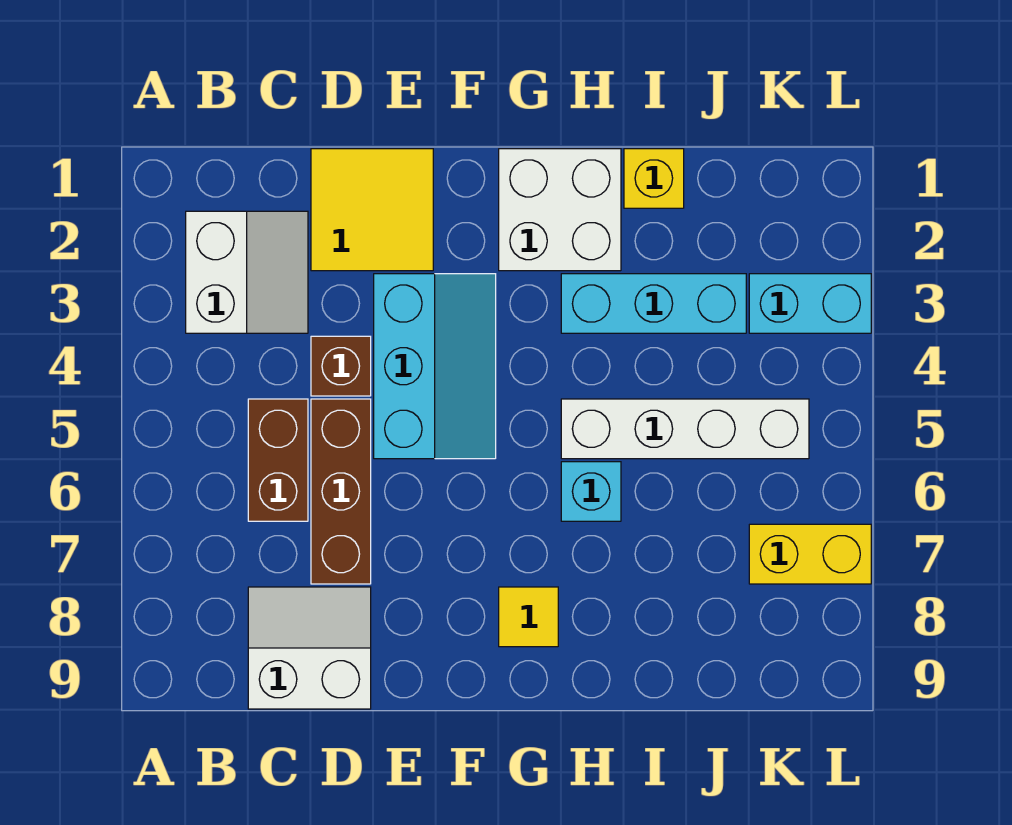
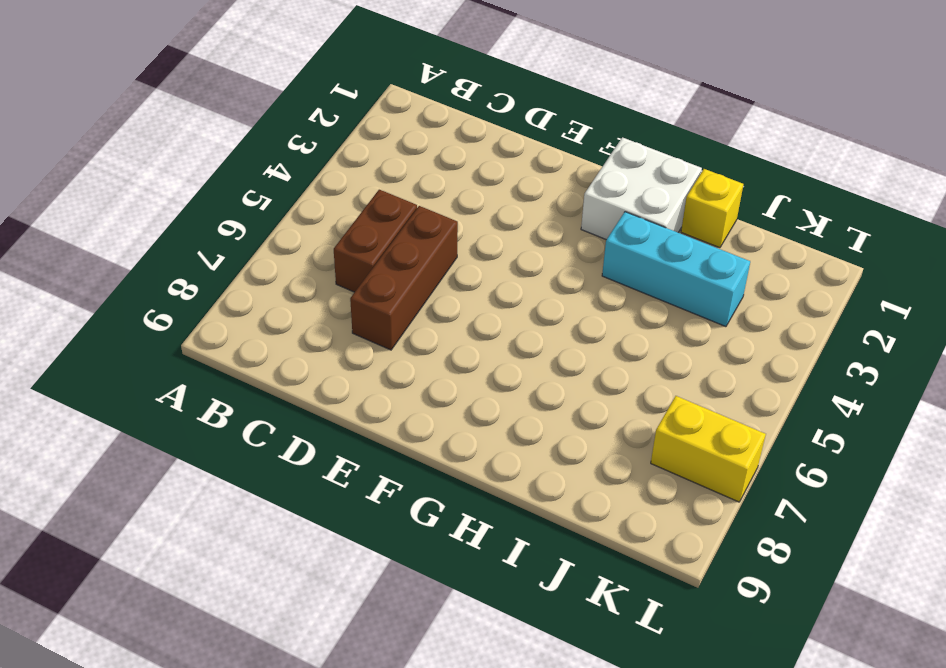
none -> white 2x2 slope [186,211,308,333]
none -> white 2x2 slope [248,587,371,709]
none -> yellow 2x2 tile [311,149,433,271]

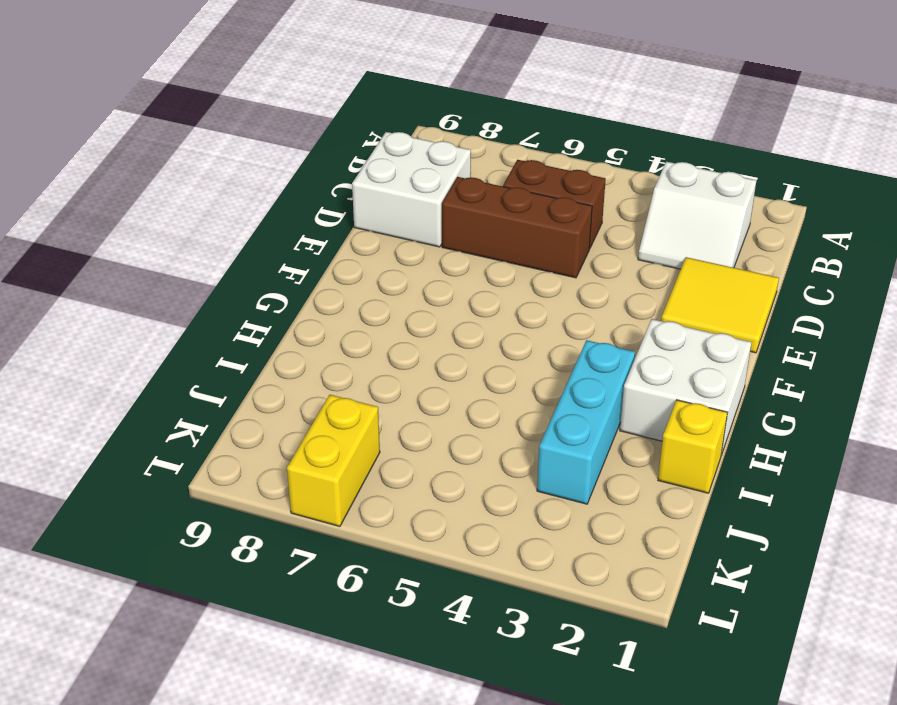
white 2x2 brick [352,132,471,247] -> white 2x2 slope [248,587,371,709]
none -> brown 1x1 brick [311,336,371,396]
none -> cyan 2x3 slope [374,274,496,459]
none -> yellow 1x1 tile [499,587,558,647]

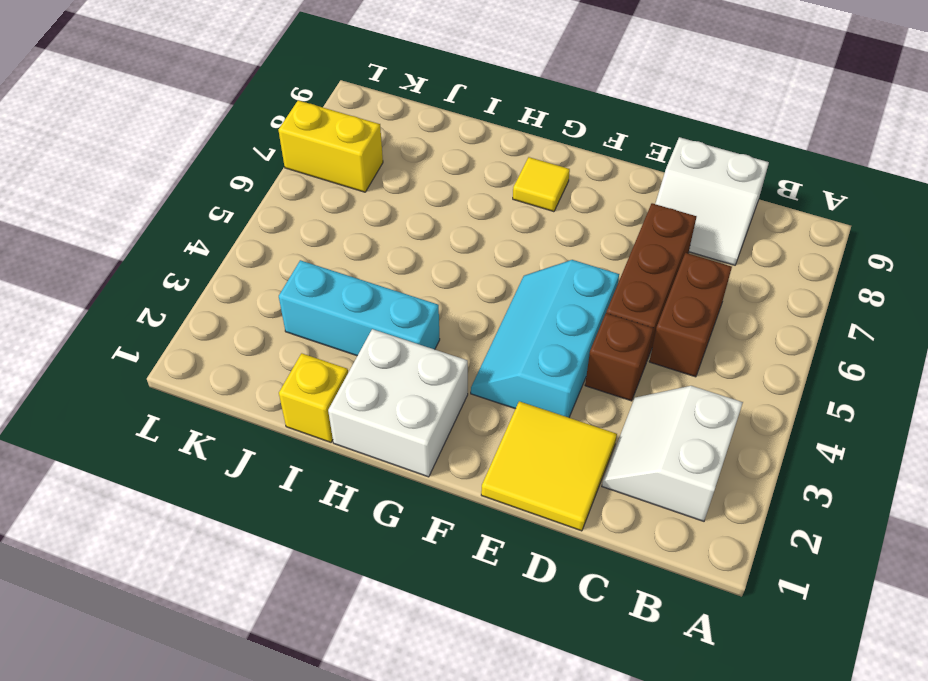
none -> white 1x4 brick [561,399,809,459]
none -> cyan 1x1 brick [561,462,621,521]
none -> cyan 1x2 brick [749,274,871,333]

